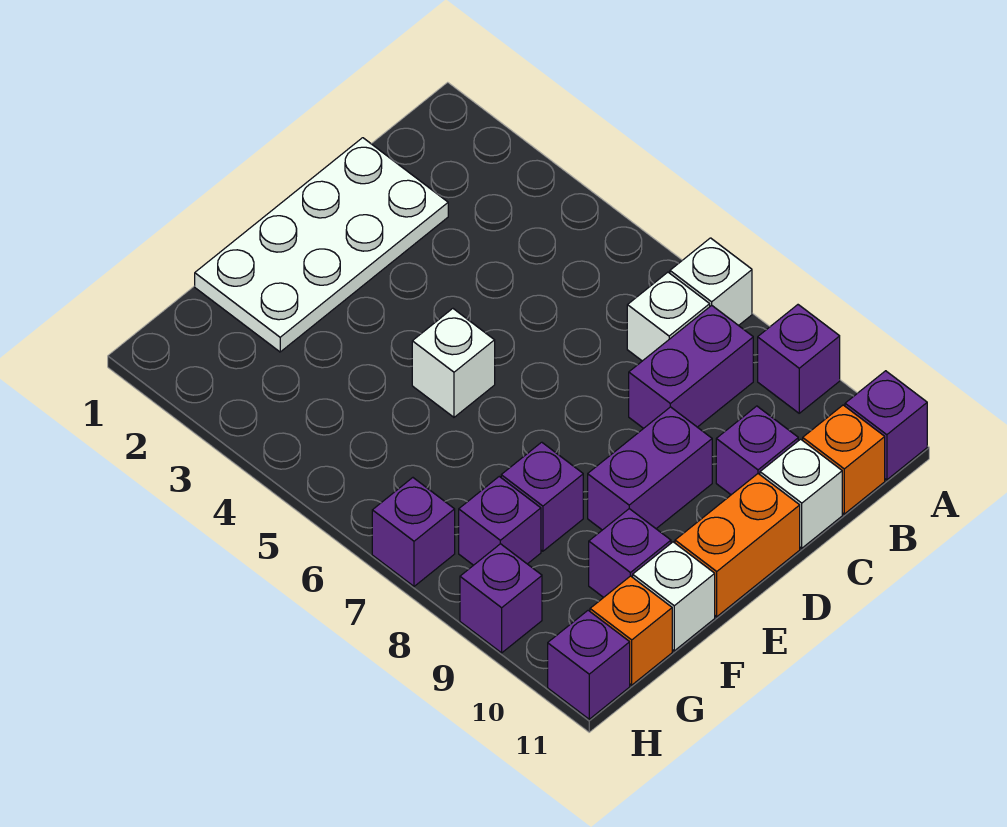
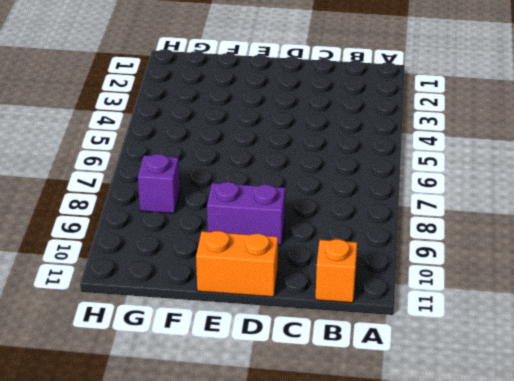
none -> white 1x1 brick [670,238,752,326]
none -> purple 1x1 brick [758,305,840,413]
none -> purple 1x1 brick [845,371,927,480]

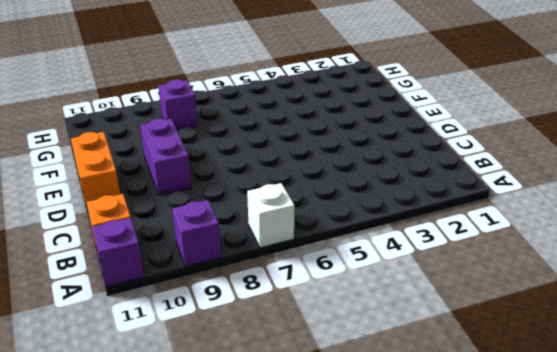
none -> white 1x1 brick [627,272,710,361]
none -> purple 1x2 brick [629,305,753,428]
none -> white 2x4 plate [195,138,448,352]

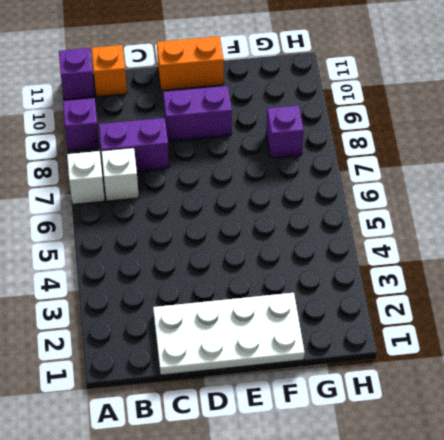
none -> purple 1x1 brick [716,406,798,495]
none -> white 1x1 brick [760,439,842,548]
none -> white 1x1 brick [412,309,495,417]

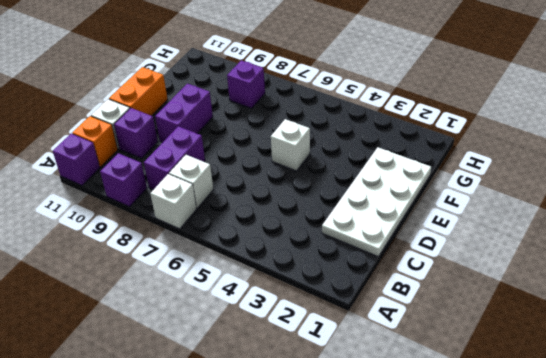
none -> purple 1x1 brick [501,442,583,551]
none -> purple 1x1 brick [589,509,671,597]
none -> white 1x1 brick [633,542,715,651]

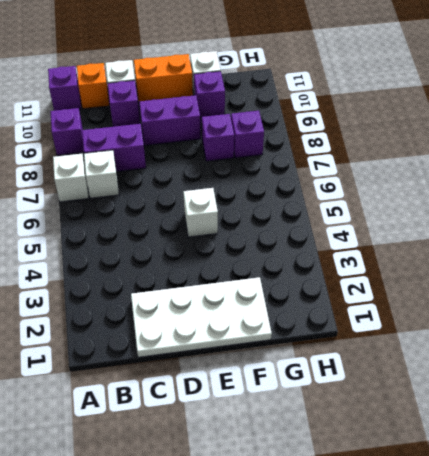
none -> orange 1x1 brick [590,576,672,685]
none -> purple 1x1 brick [372,478,455,586]
none -> purple 1x1 brick [460,544,542,653]

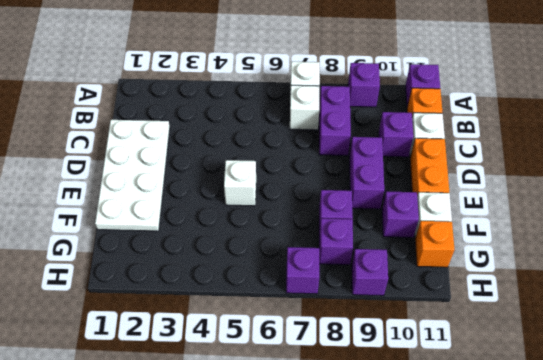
none -> purple 1x1 brick [548,610,630,719]

